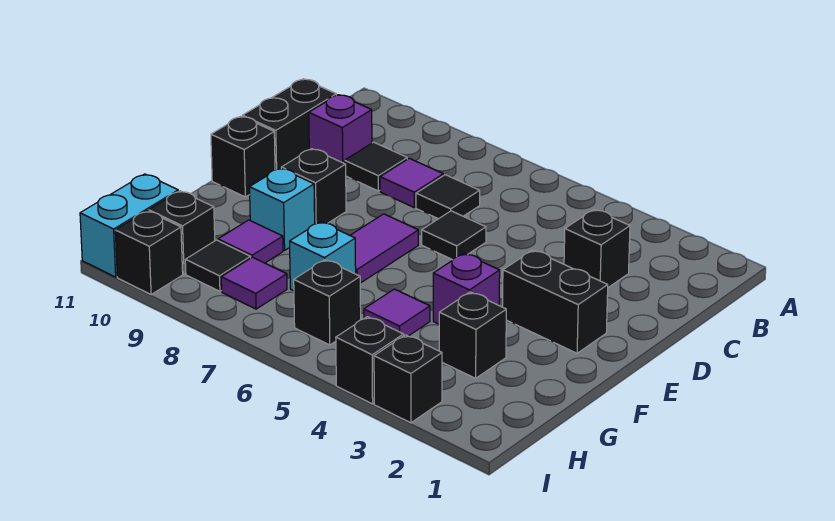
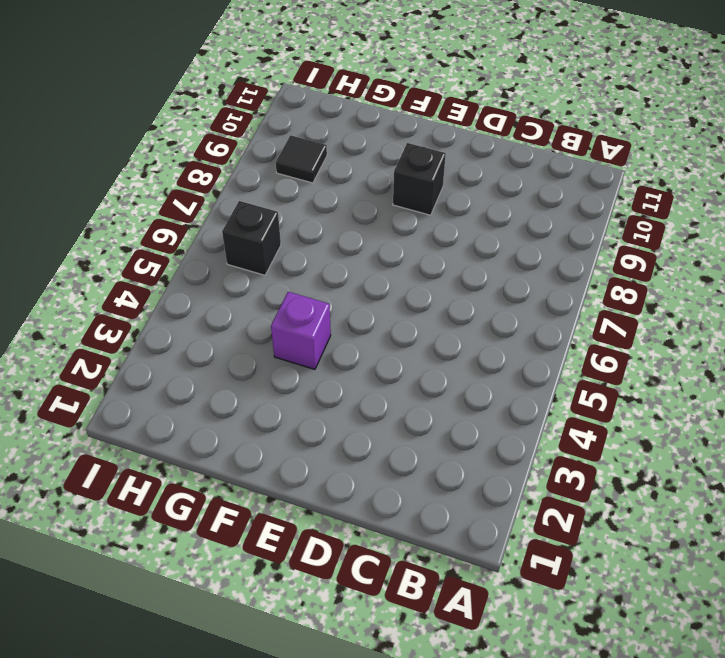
none -> black 1x1 brick [564,209,630,287]
none -> black 1x1 tile [416,175,480,219]
none -> purple 1x1 tile [380,158,443,207]

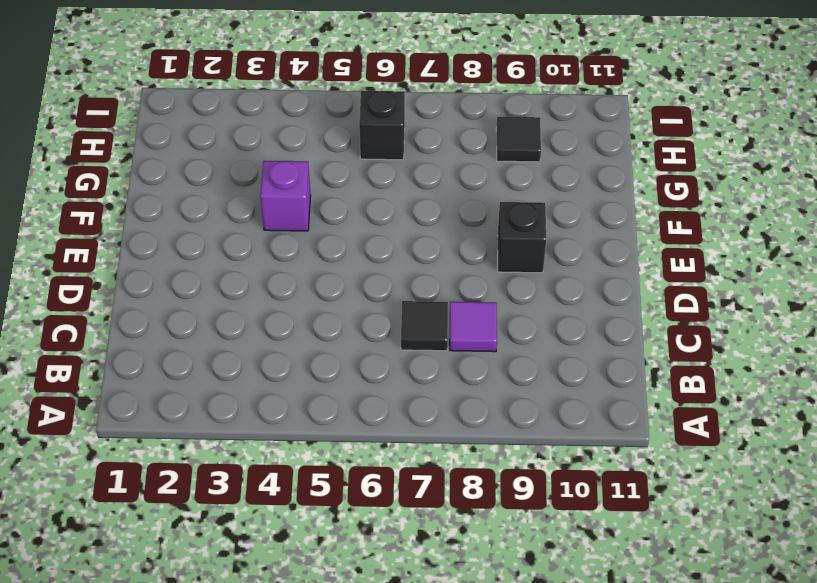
none -> black 1x1 brick [564,209,630,287]
none -> black 1x1 tile [344,142,407,191]
none -> purple 1x1 brick [309,95,372,164]

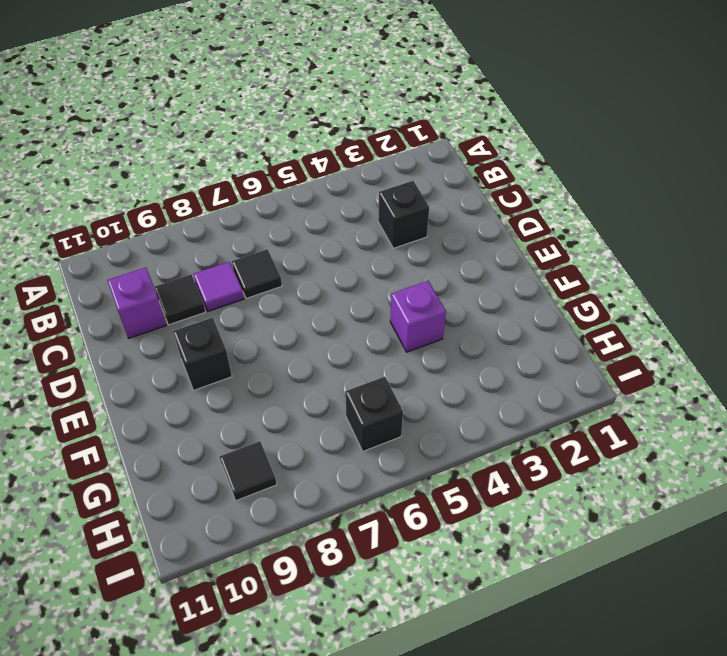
none -> black 1x2 brick [243,79,336,170]
none -> black 1x1 tile [422,211,486,260]
none -> black 1x2 brick [502,250,608,353]

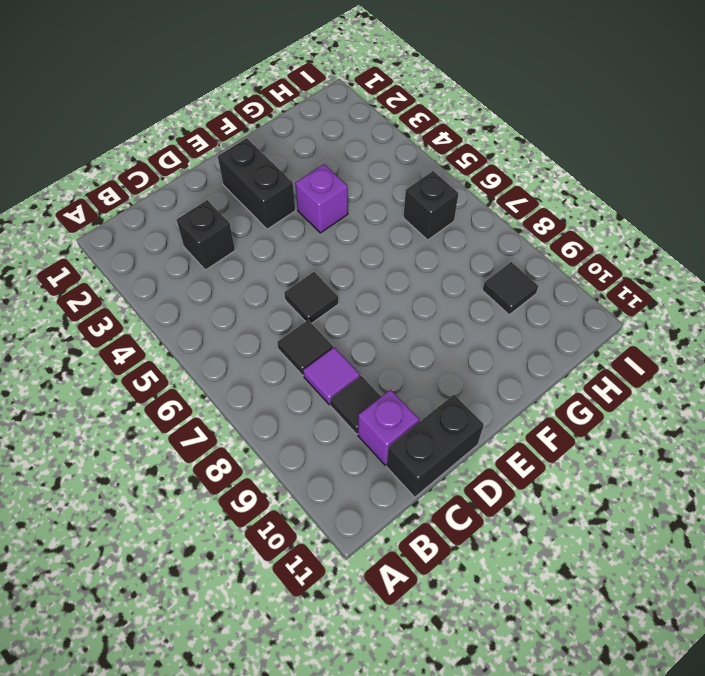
none -> purple 1x2 tile [350,214,418,283]
none -> black 1x1 brick [281,149,346,224]
none -> black 1x1 brick [211,116,275,197]

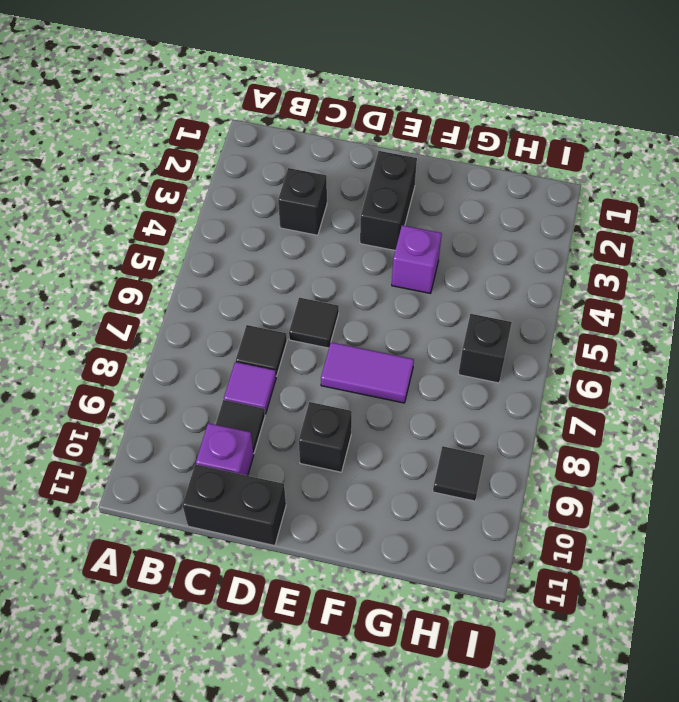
none -> black 1x1 brick [211,116,275,197]
none -> cyan 1x1 brick [250,168,315,250]
none -> black 1x1 brick [439,292,506,378]

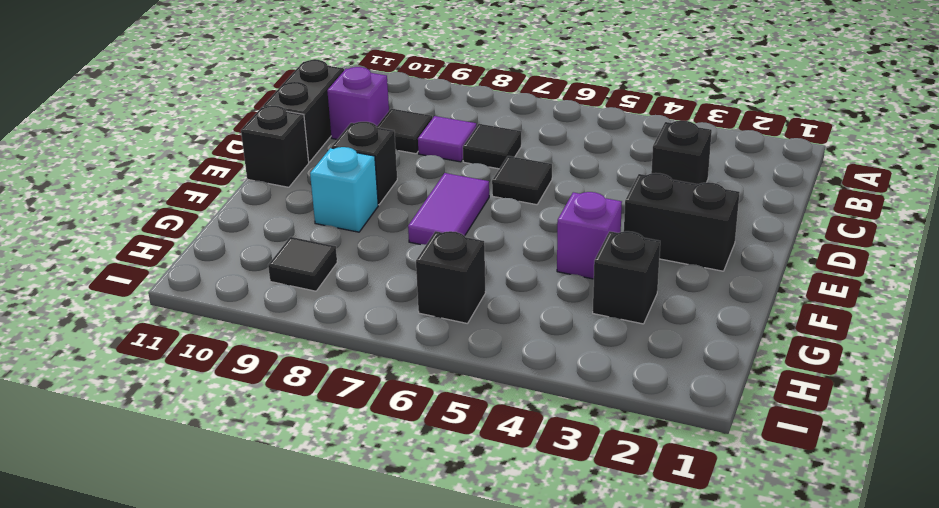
none -> purple 1x1 tile [364,289,430,336]
none -> cyan 1x1 brick [290,222,356,291]
none -> purple 1x1 tile [218,220,283,263]

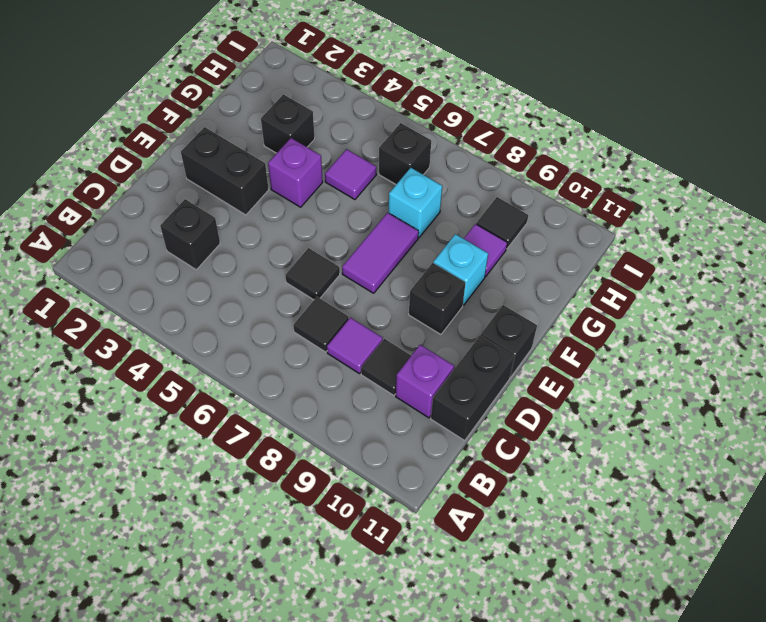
none -> purple 1x1 tile [221,257,287,309]
none -> black 1x1 brick [149,191,215,274]
none -> cyan 1x2 brick [80,174,178,277]

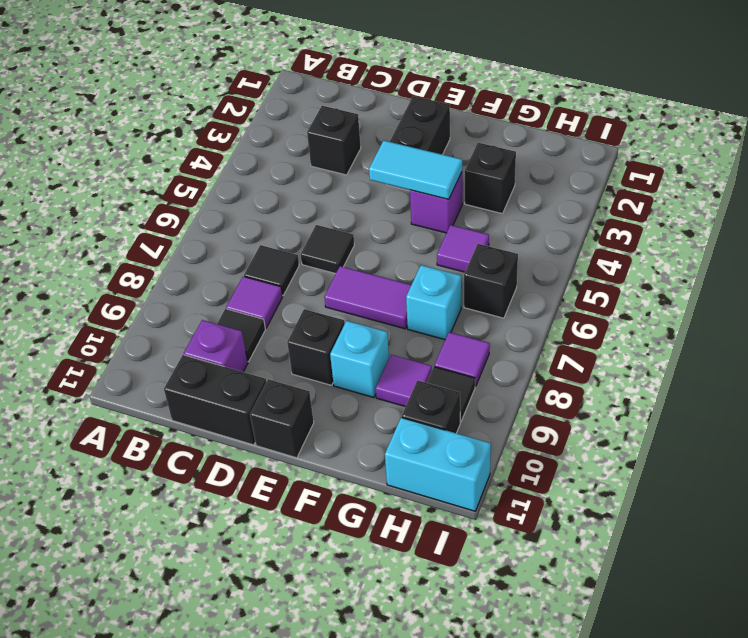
cyan 1x2 tile [369,141,462,199] -> none
none -> black 1x1 brick [374,335,442,423]
none -> black 1x1 brick [336,317,404,404]
none -> black 1x1 brick [115,211,183,295]

